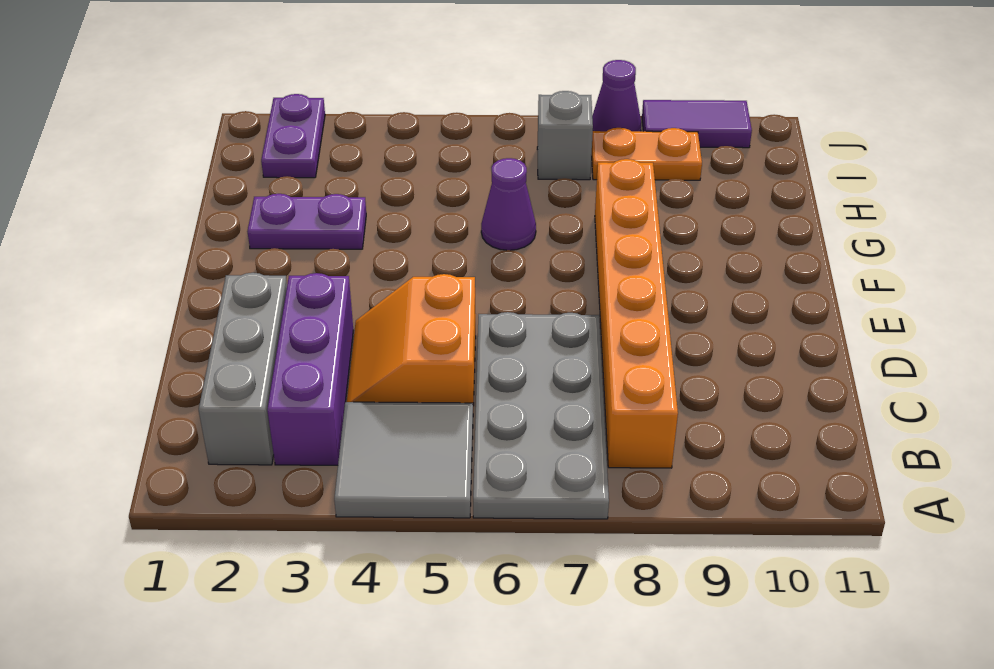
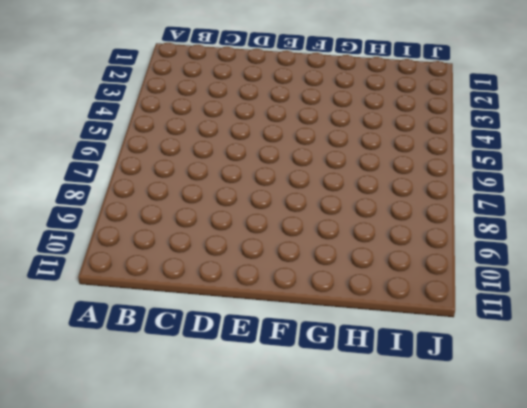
none -> grey 2x2 tile [334,402,473,518]
none -> grey 2x4 plate [473,312,609,519]
none -> grey 1x3 brick [199,273,287,465]

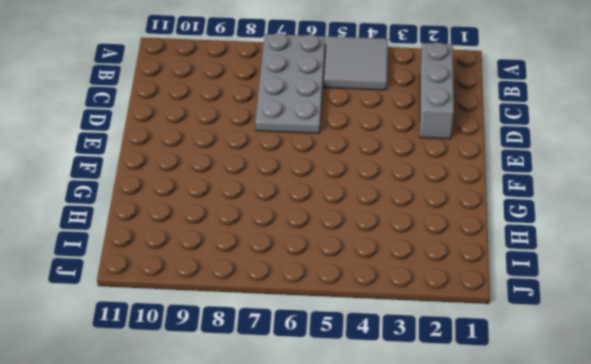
none -> purple 1x3 brick [267,273,353,465]
none -> orange 1x6 brick [595,159,678,468]
none -> orange 2x2 slope [347,274,476,406]

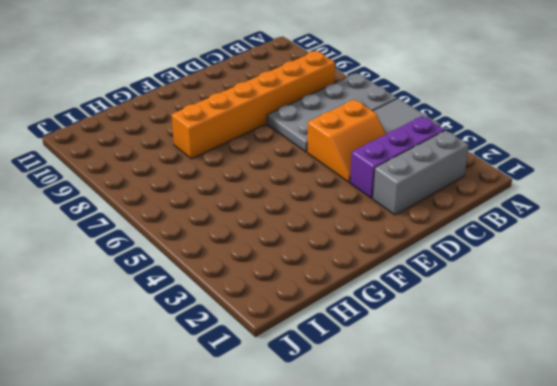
none -> purple 1x2 plate [247,194,366,249]
none -> purple 1x1 cone [481,158,536,250]
none -> purple 1x2 plate [261,94,325,178]

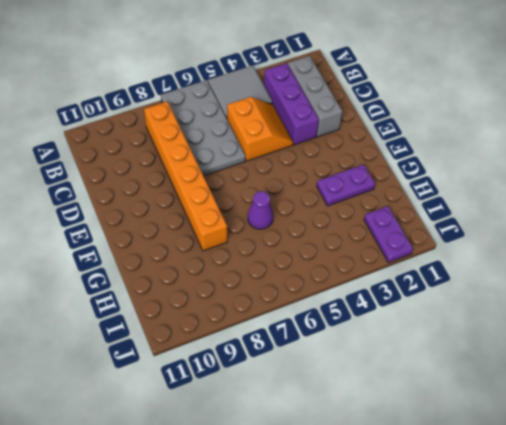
none -> grey 1x1 brick [537,91,593,180]
none -> orange 1x2 plate [592,128,702,180]
none -> purple 1x1 cone [592,60,641,131]

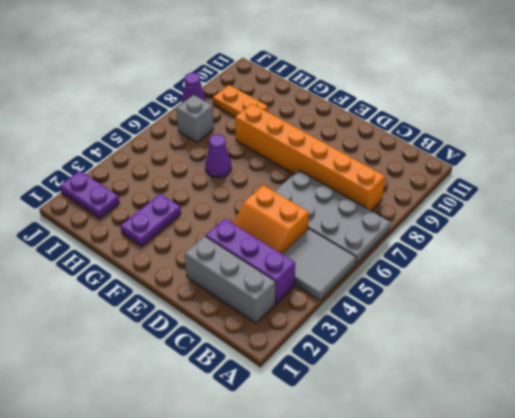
orange 1x2 plate [213,85,268,117] -> orange 1x2 plate turned to [592,128,702,180]
none -> purple 1x2 tile [642,100,752,148]

